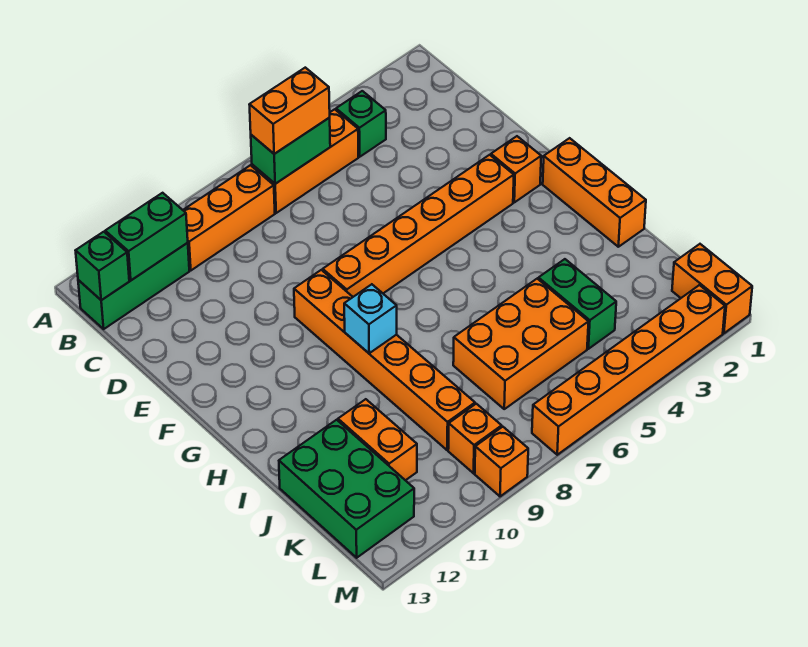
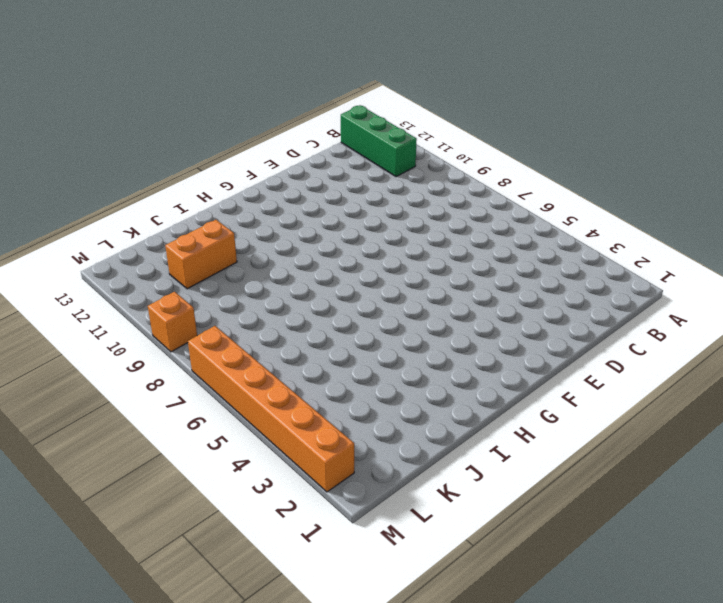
none -> green 1x1 brick [336,91,386,157]
none -> orange 1x3 brick [252,109,358,213]
none -> orange 1x3 brick [183,165,275,270]

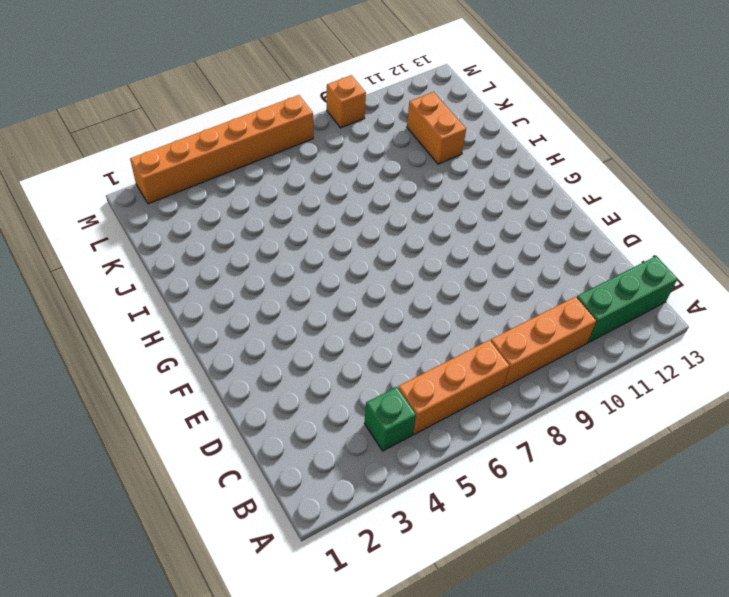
none -> orange 1x1 brick [491,136,541,202]
none -> orange 1x6 brick [323,155,514,297]
none -> orange 1x6 brick [294,270,475,450]

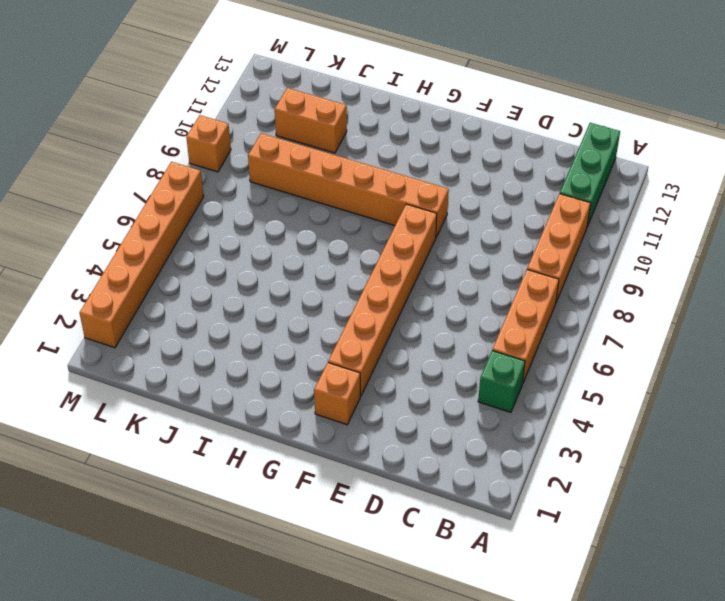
none -> orange 1x3 brick [543,138,646,247]
none -> green 1x2 brick [538,259,616,349]
none -> orange 2x3 brick [453,279,588,409]

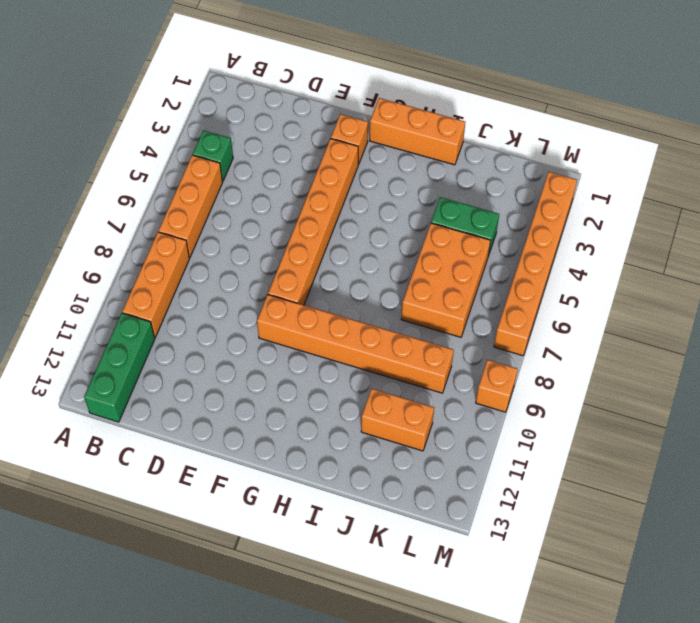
none -> green 2x3 brick [279,420,414,558]
none -> orange 1x2 brick [672,244,752,333]
none -> orange 1x1 brick [448,404,502,473]

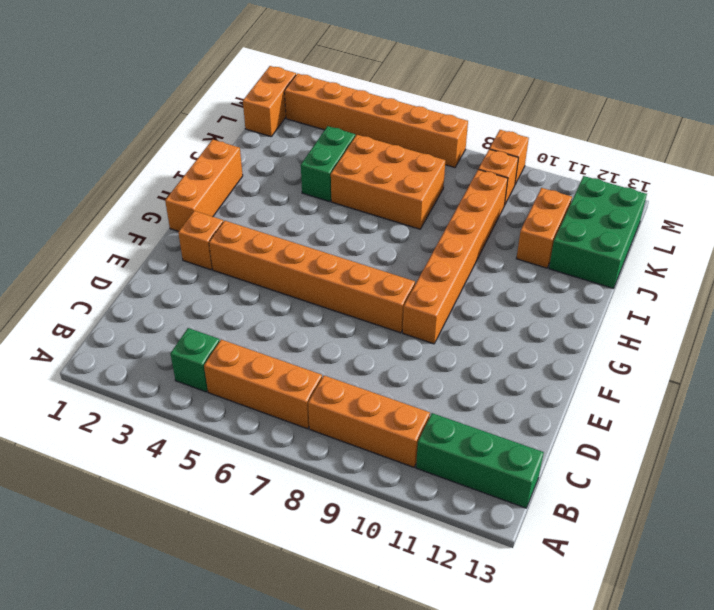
none -> green 1x2 brick [251,118,330,184]
none -> green 1x2 brick [105,193,188,280]
none -> green 1x1 brick [76,232,129,300]

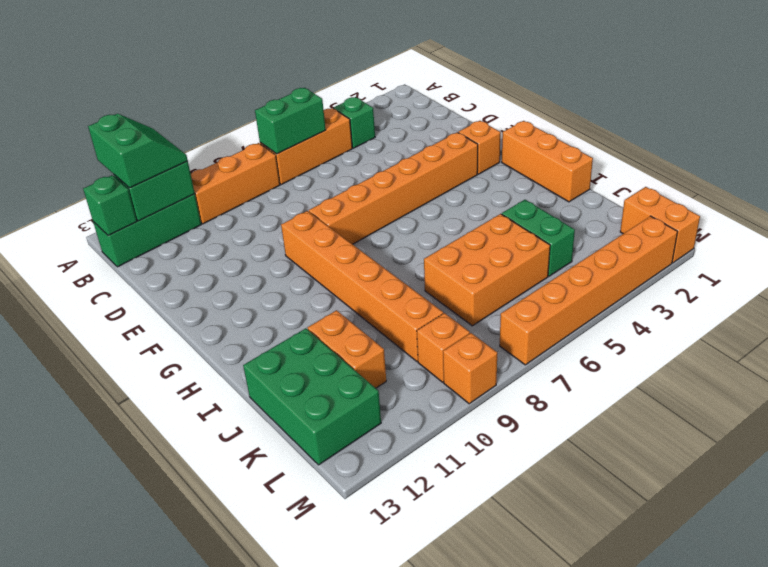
green 2x2 slope [88,114,188,188] -> none
none -> cyan 1x1 brick [344,284,397,353]
none -> orange 1x2 brick [249,68,330,154]

